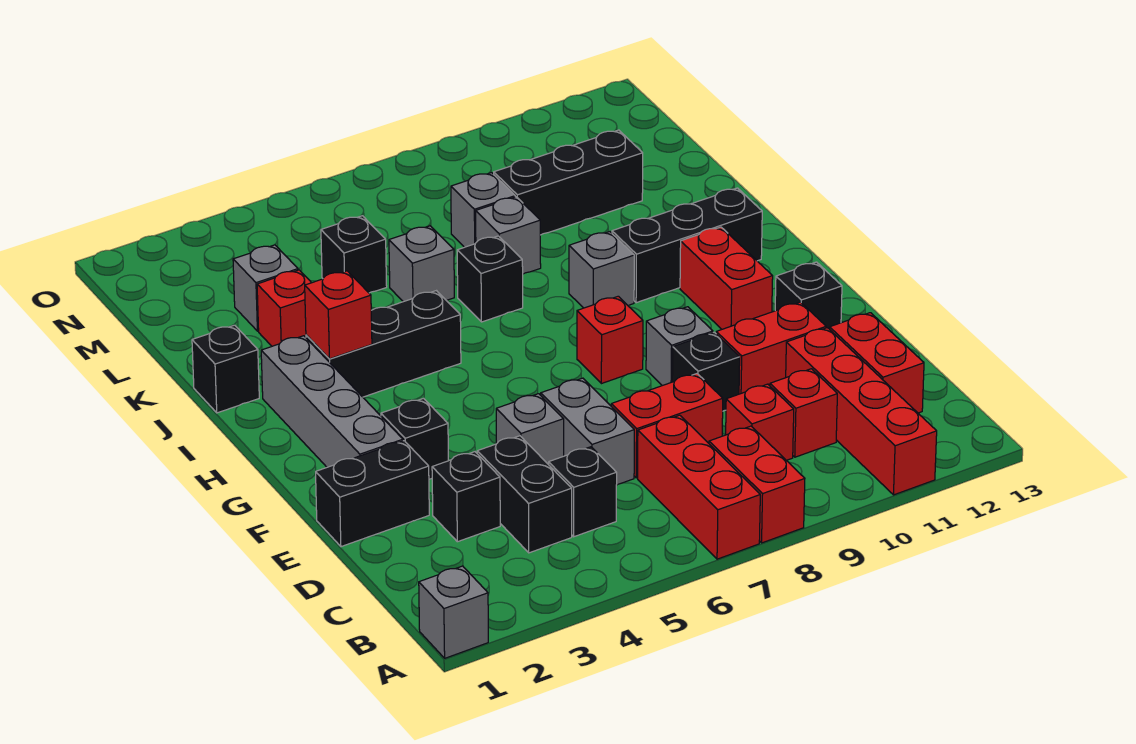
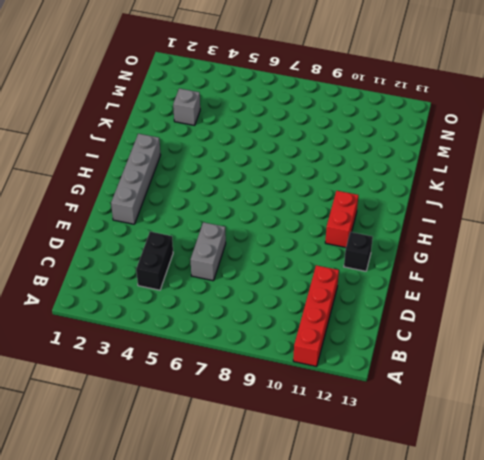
none -> grey 1x1 brick [419,566,488,658]
none -> red 1x3 brick [638,415,760,559]
none -> red 1x2 brick [709,426,805,543]
none -> black 1x1 brick [549,447,617,537]

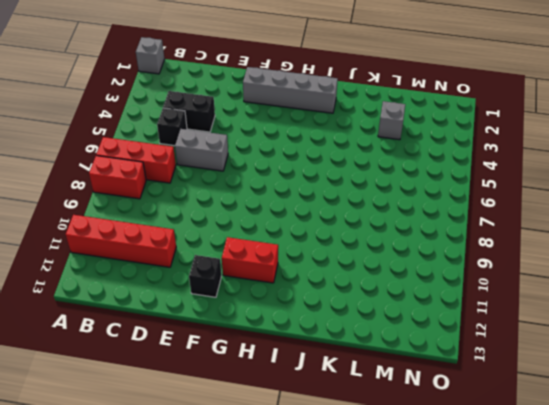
none -> red 1x1 brick [726,384,794,460]
none -> red 1x1 brick [770,369,837,457]
none -> red 1x2 brick [830,313,924,413]
none -> black 1x1 brick [432,452,500,542]

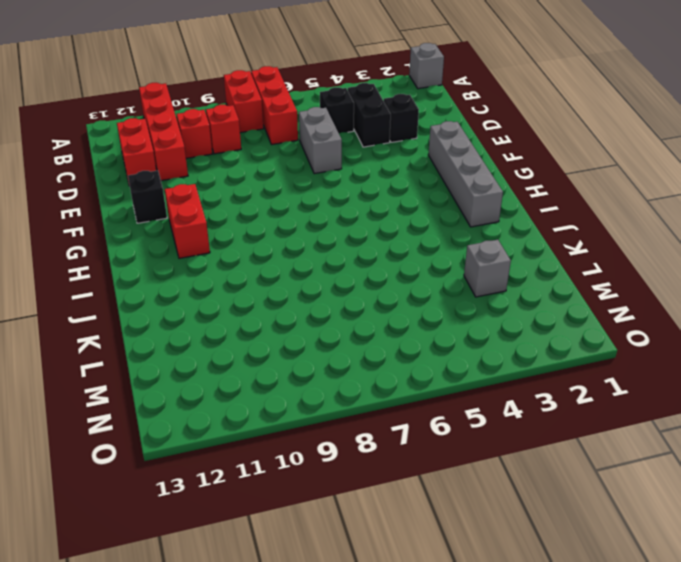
none -> red 1x2 brick [611,374,723,478]
none -> black 1x2 brick [316,441,429,547]
none -> grey 1x1 brick [496,394,564,465]
none -> black 1x1 brick [672,332,740,411]

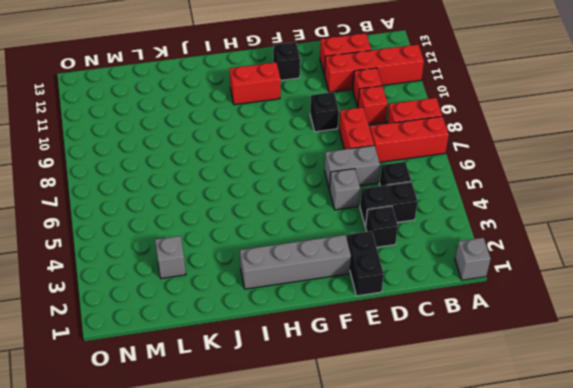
none -> red 1x2 brick [716,302,826,394]
none -> black 1x1 brick [381,398,448,479]
none -> grey 1x1 brick [646,307,713,386]
none -> red 1x1 brick [577,296,643,384]

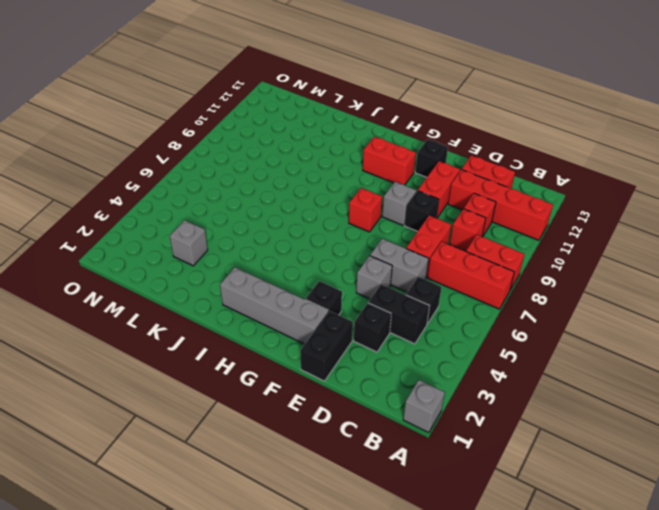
none -> black 1x3 brick [306,291,461,397]
none -> grey 1x1 brick [569,232,634,308]
none -> black 1x3 brick [612,188,762,303]
none -> black 1x1 brick [192,325,259,413]

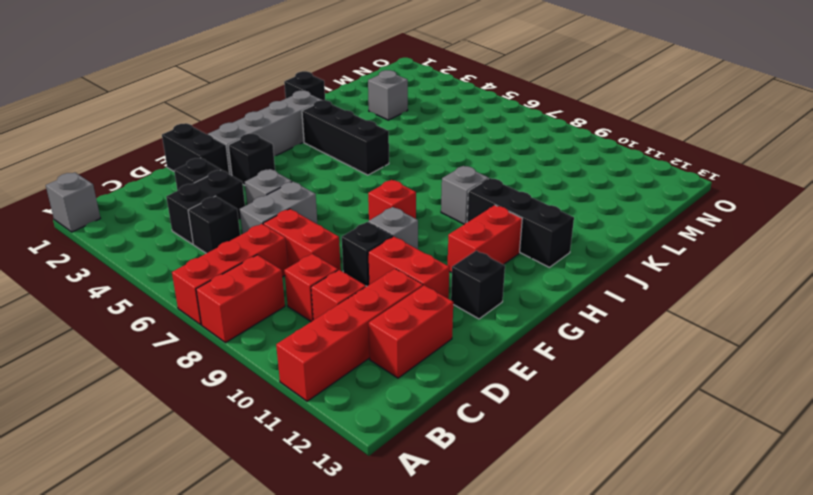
none -> black 1x1 brick [457,236,523,322]
none -> red 1x1 brick [257,270,311,346]
none -> grey 1x1 brick [389,226,454,302]
none -> grey 1x1 brick [476,197,541,274]

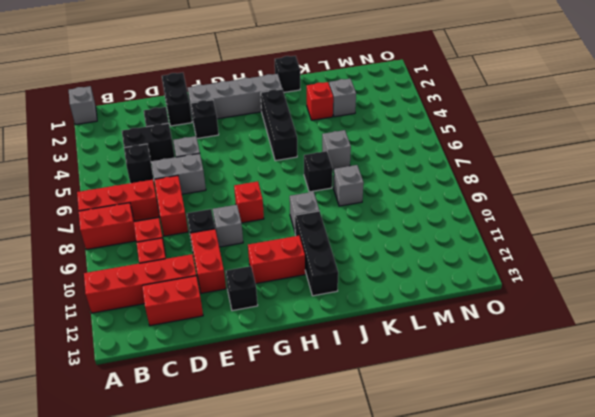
none -> black 1x1 brick [321,216,387,293]
none -> grey 1x1 brick [451,173,515,247]
none -> black 1x3 brick [494,130,643,235]
none -> red 1x1 brick [305,271,372,359]

